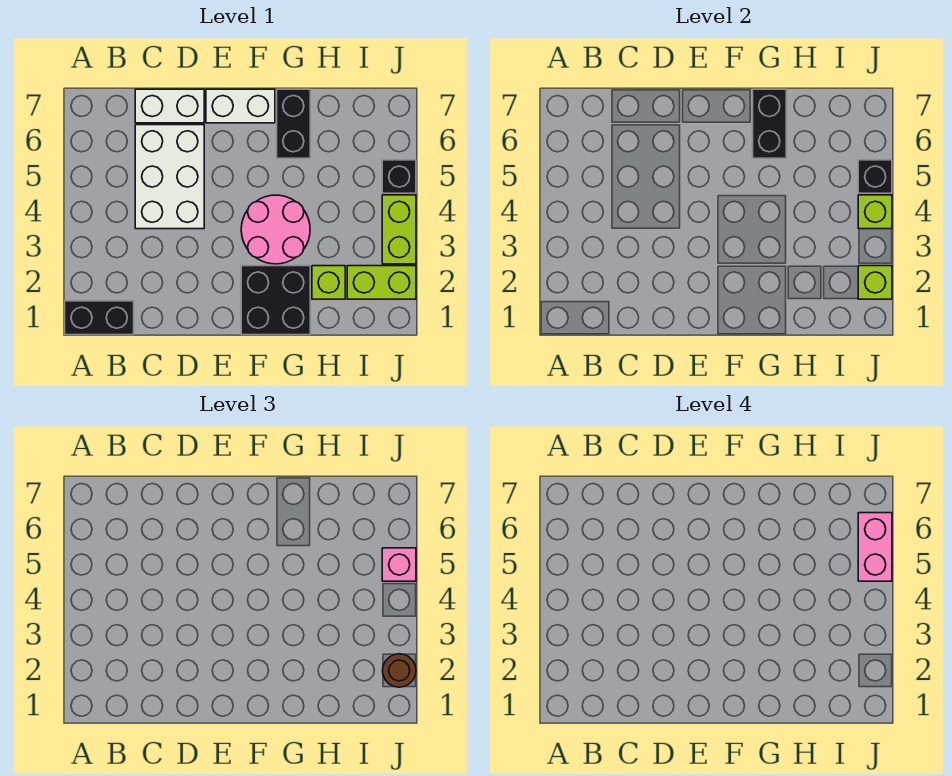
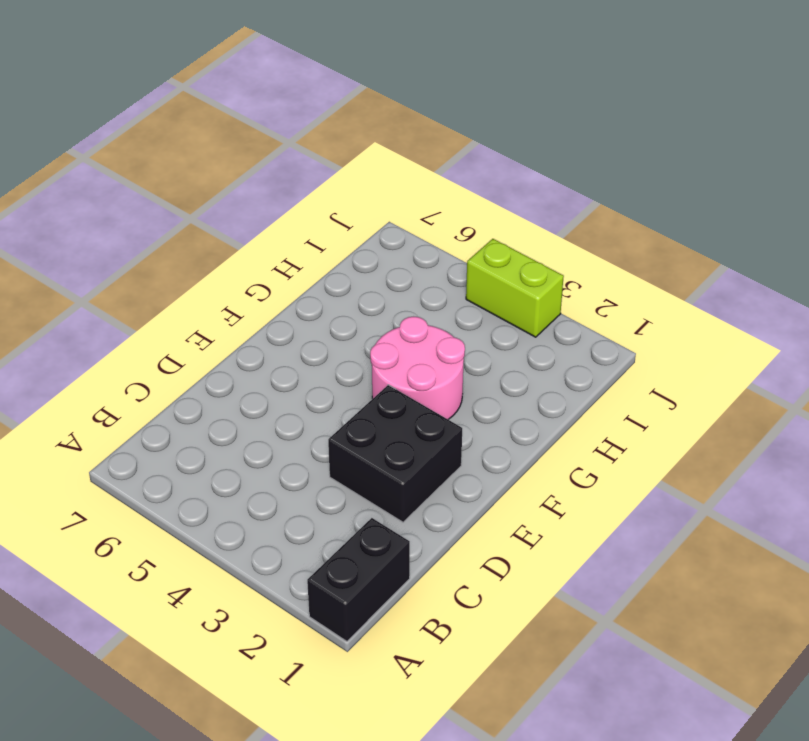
black 2x2 brick [328,385,462,522] -> black 2x2 brick moved to [241,266,310,335]
none -> white 2x3 brick [135,125,204,229]
none -> white 1x2 brick [135,89,204,123]
none -> white 1x2 brick [206,89,275,123]

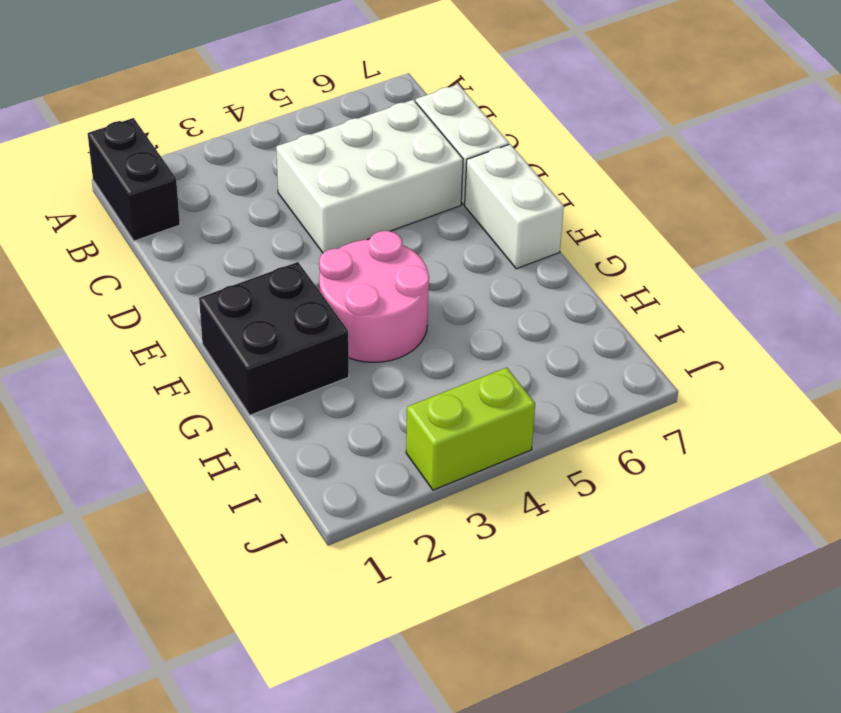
none -> black 1x2 brick [277,89,310,158]
none -> lime 1x1 brick [312,266,345,299]
none -> lime 1x2 brick [347,266,416,299]

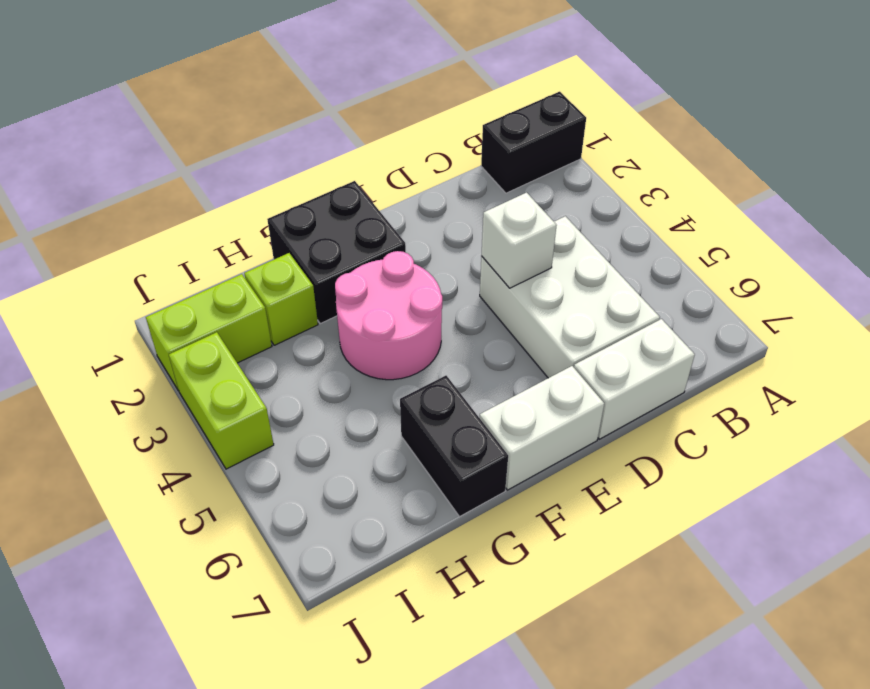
white 1x1 brick [481,193,557,288] -> none
none -> black 1x1 brick [382,160,416,193]
none -> black 1x2 brick [753,89,786,158]
none -> lime 1x1 brick [858,266,892,299]

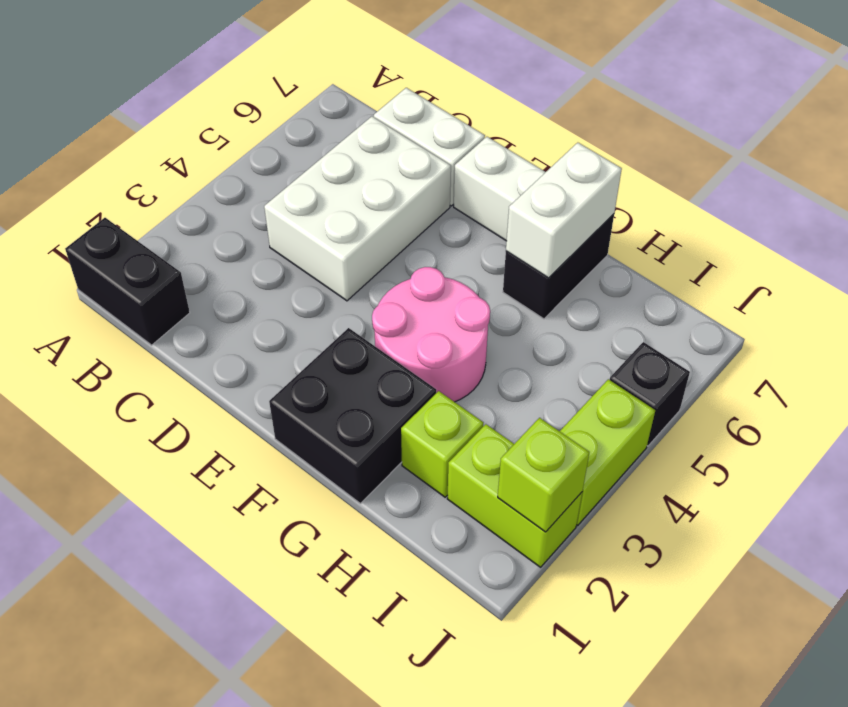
white 1x2 brick [506,143,622,278] -> black 1x2 brick [753,89,786,158]
none -> lime 1x1 brick [858,195,892,229]
none -> black 1x1 brick [858,160,892,193]
none -> brown 1x1 round brick [383,654,416,687]

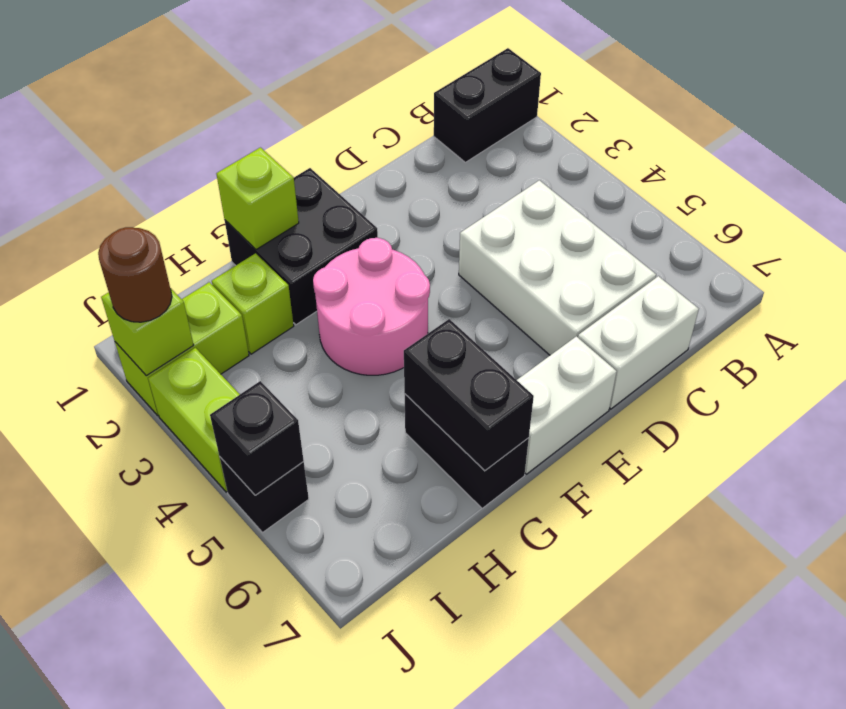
lime 1x1 brick [217,148,299,250] -> lime 1x1 brick moved to [858,195,892,229]
none -> pink 1x1 brick [382,548,416,581]
none -> pink 1x2 brick [858,513,892,581]

